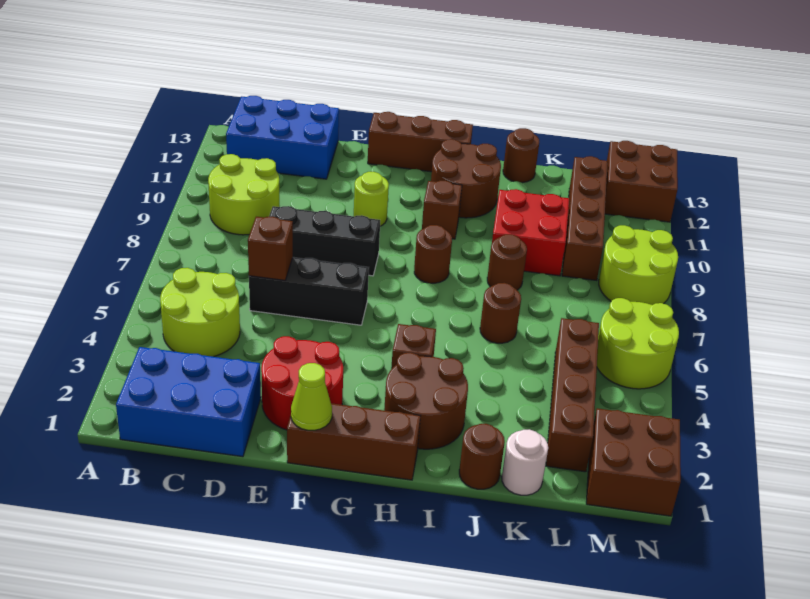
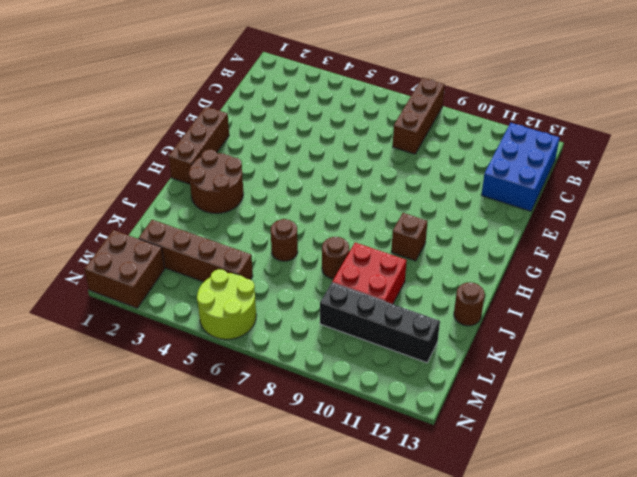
brown 1x3 brick [393,78,445,154] -> brown 1x3 brick moved to [368,112,473,172]
black 1x4 brick [320,283,440,363] -> brown 1x4 brick [562,156,608,281]
none -> blue 2x3 brick [116,347,261,457]
none -> lime 2x2 round brick [160,268,240,357]
none -> lime 2x2 round brick [208,154,280,235]

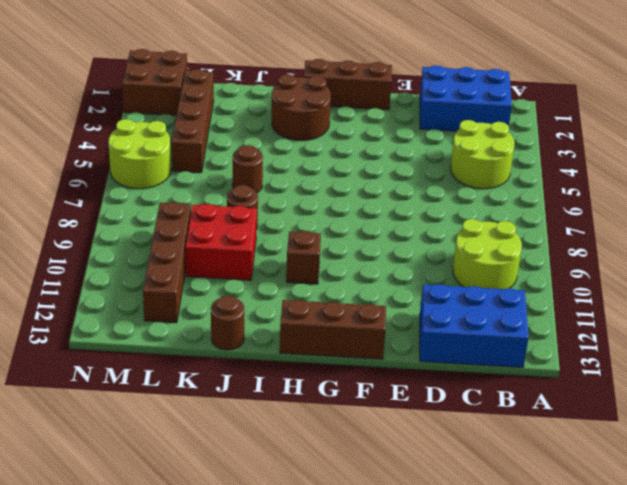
none -> black 1x3 brick [249,257,369,325]
none -> black 1x3 brick [269,206,380,276]
none -> red 2x2 round brick [261,336,343,430]

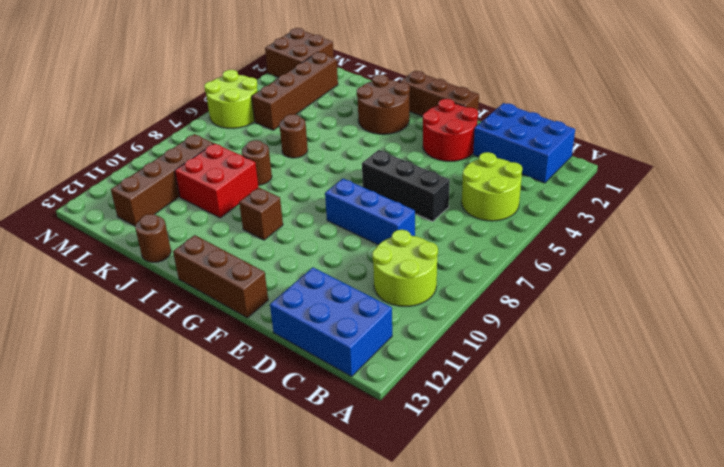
blue 1x3 brick [325,179,415,245] -> black 1x3 brick [269,206,380,276]
none -> lime 1x1 round brick [354,172,389,226]
none -> brown 1x1 brick [391,324,436,369]
none -> brown 1x1 round brick [414,225,452,283]

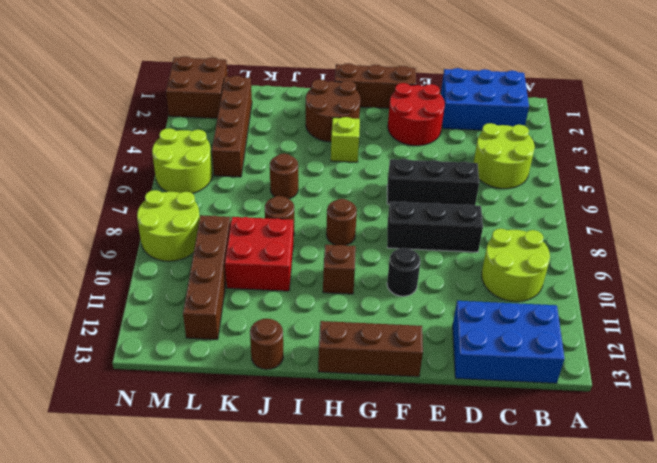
black 1x1 round brick [387,248,421,296] -> lime 1x1 round brick [354,172,389,226]
lime 1x1 brick [331,117,360,162] -> brown 1x1 brick [391,324,436,369]
none -> brown 2x2 round brick [431,139,501,218]
none -> brown 1x1 round brick [459,424,505,489]
none -> white 1x1 round brick [502,429,548,495]

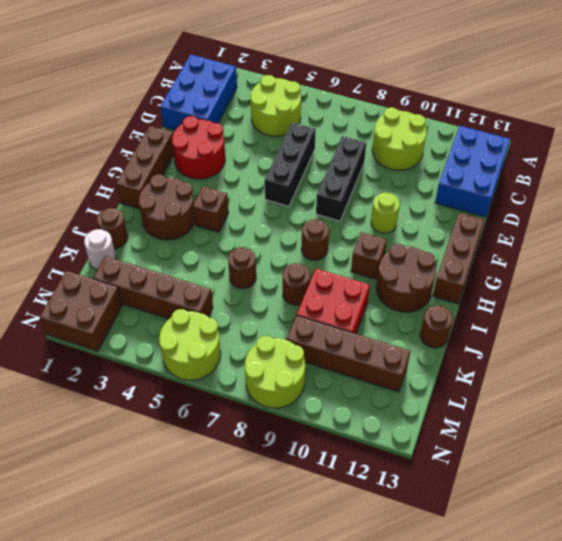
none -> brown 2x2 brick [605,141,678,222]
none -> brown 1x1 brick [248,216,293,280]
none -> lime 1x1 cone [291,363,332,430]

